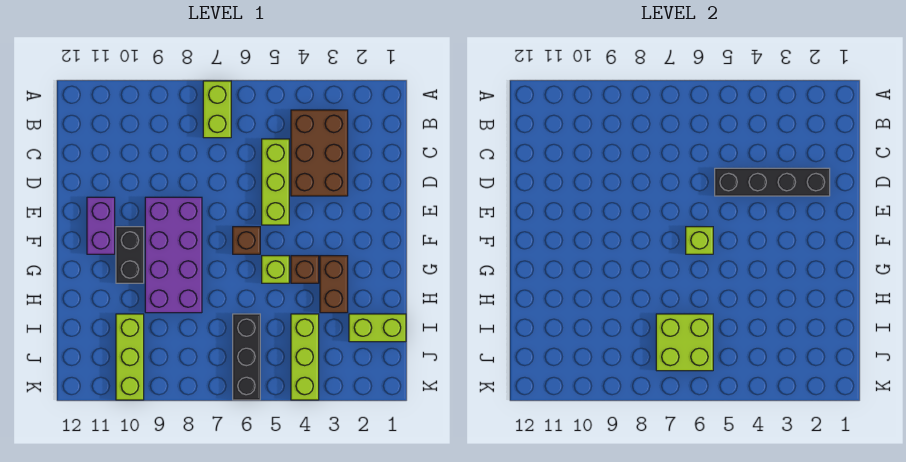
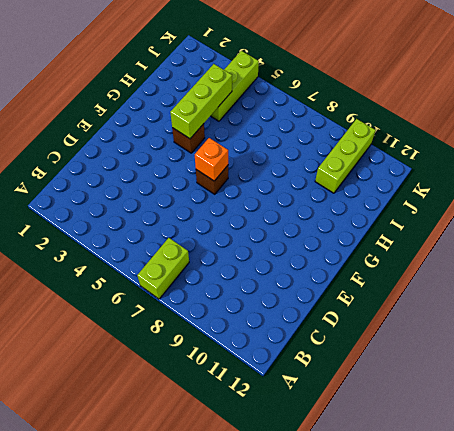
orange 1x1 brick [195,138,228,181] -> lime 1x1 brick [686,227,713,254]
lime 1x3 brick [170,64,232,139] -> lime 1x3 brick moved to [262,139,289,225]
none -> brown 2x3 brick [291,110,348,196]
none -> purple 2x4 brick [145,197,202,313]
none -> purple 1x2 brick [87,197,115,254]

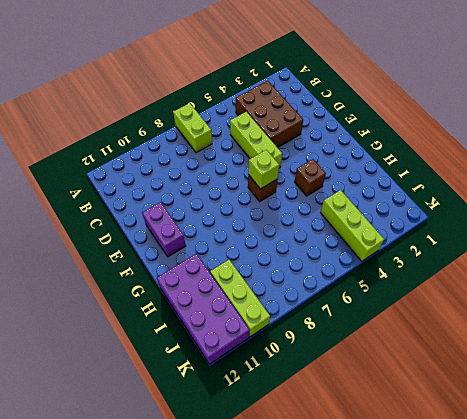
purple 2x4 brick [157,254,250,364] -> purple 2x4 brick moved to [145,197,202,313]
none -> black 1x2 brick [116,227,144,283]
none -> brown 1x2 brick [320,256,348,313]
none -> lime 1x1 brick [262,256,289,283]

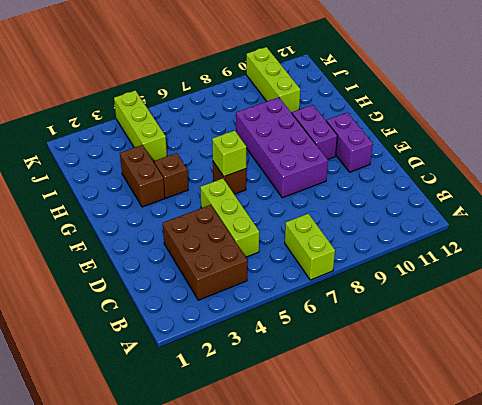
purple 1x2 brick [292,105,337,159] -> black 1x2 brick [116,227,144,283]
none -> lime 1x1 brick [262,256,289,283]
none -> lime 1x2 brick [349,314,406,342]
none -> black 1x3 brick [233,314,260,400]

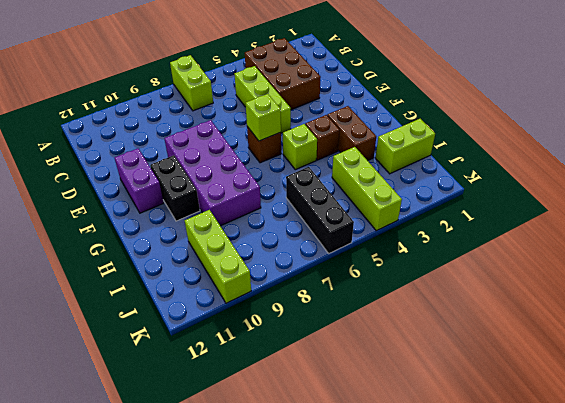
none -> black 1x4 brick [715,168,830,196]
none -> lime 2x2 brick [656,314,713,371]

